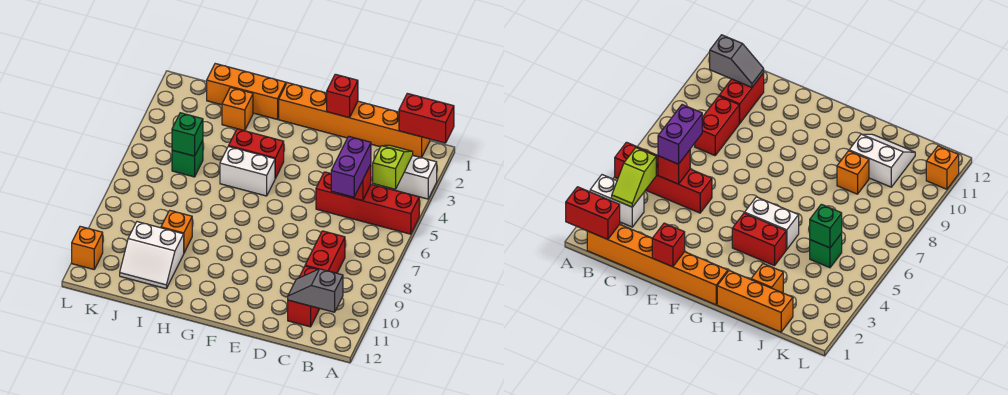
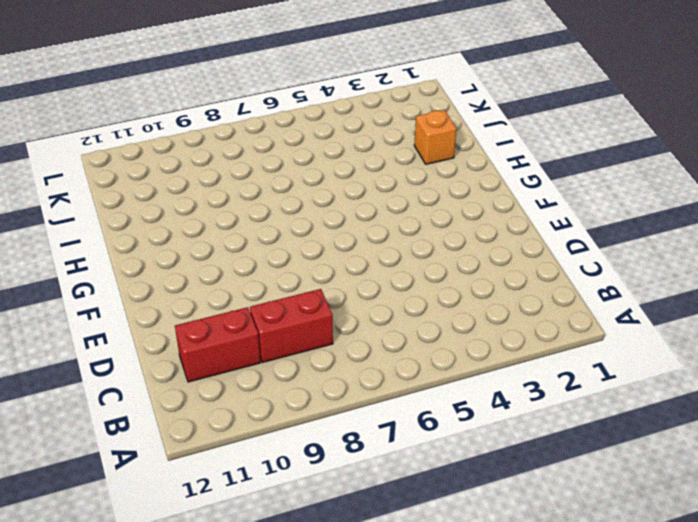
none -> white 1x2 brick [381,155,437,199]
none -> red 1x4 brick [316,172,419,234]
none -> orange 1x6 brick [279,83,430,158]

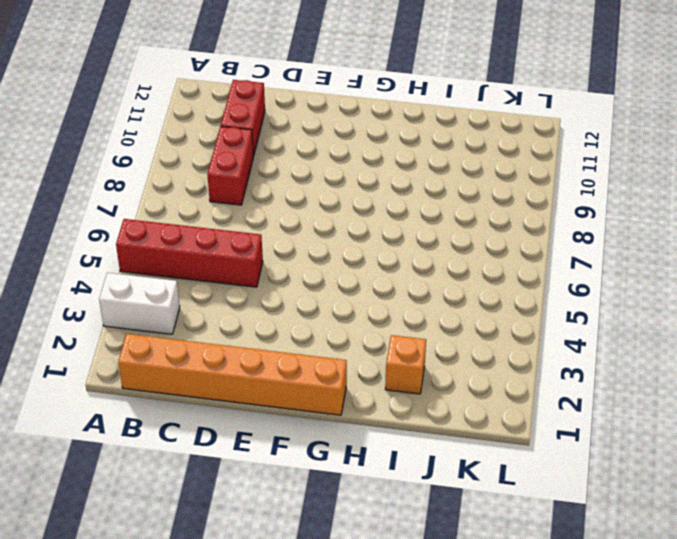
none -> red 1x2 brick [229,129,284,178]
none -> white 1x2 brick [220,146,275,196]
none -> orange 1x3 brick [207,64,286,119]

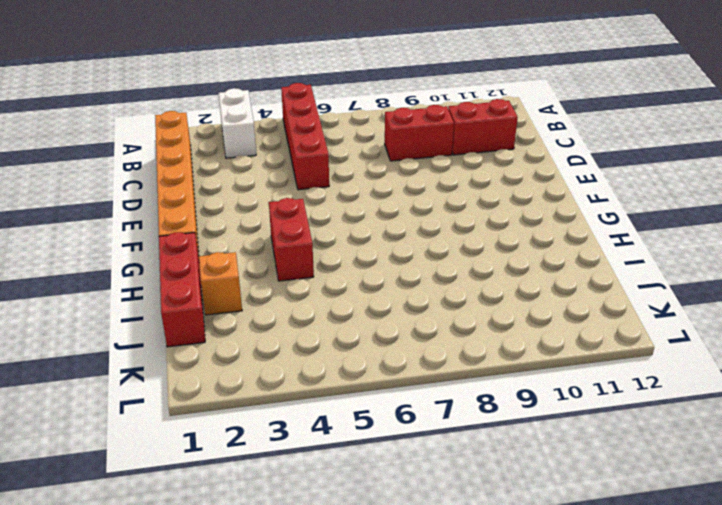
red 1x3 brick [159,232,205,347] -> orange 1x3 brick [207,64,286,119]
none -> white 1x2 brick [220,146,275,196]
none -> orange 1x1 brick [161,210,192,253]
none -> white 2x2 slope [120,222,184,289]

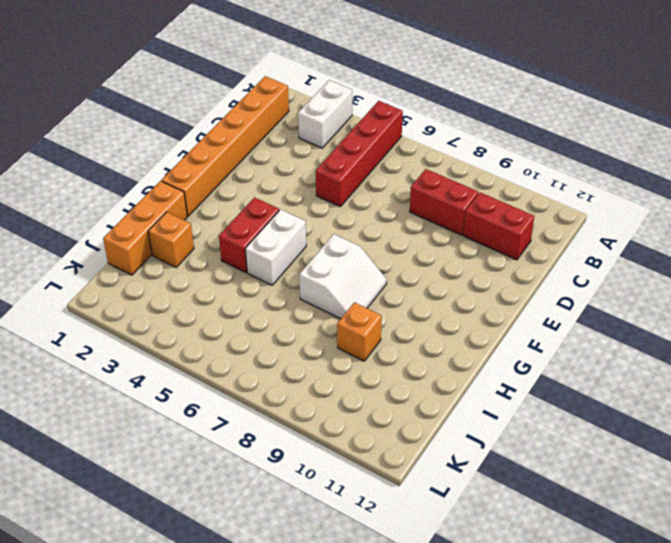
white 2x2 slope [299,234,387,319] -> white 2x2 slope moved to [120,222,184,289]
none -> green 1x1 brick [172,140,203,177]
none -> orange 1x1 brick [72,226,103,269]
none -> red 1x2 brick [399,93,454,143]

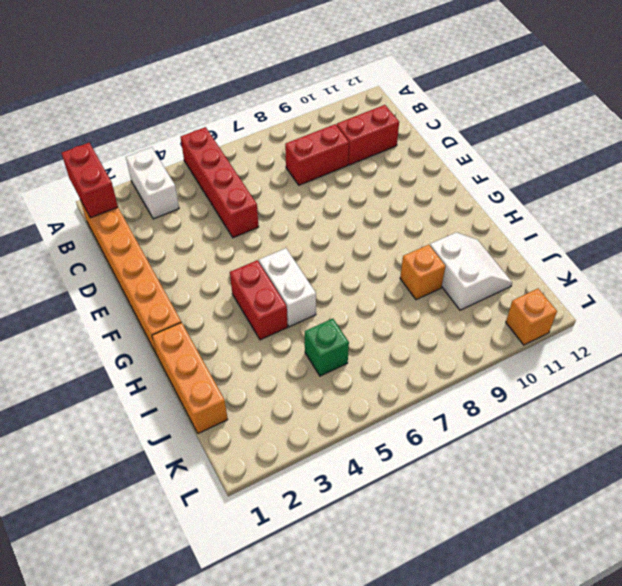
none -> orange 1x1 brick [222,87,253,131]
none -> lime 1x2 slope [373,145,413,189]
none -> grey 1x2 slope [288,269,343,312]

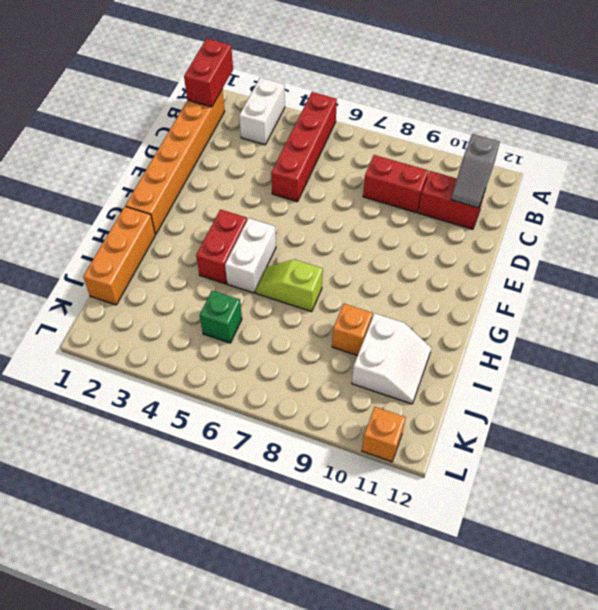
lime 1x2 slope [255,259,323,312] -> lime 1x2 slope moved to [373,145,413,189]
none -> orange 1x1 brick [222,87,253,131]
none -> red 1x1 brick [340,164,371,201]
none -> red 1x1 brick [327,74,358,118]

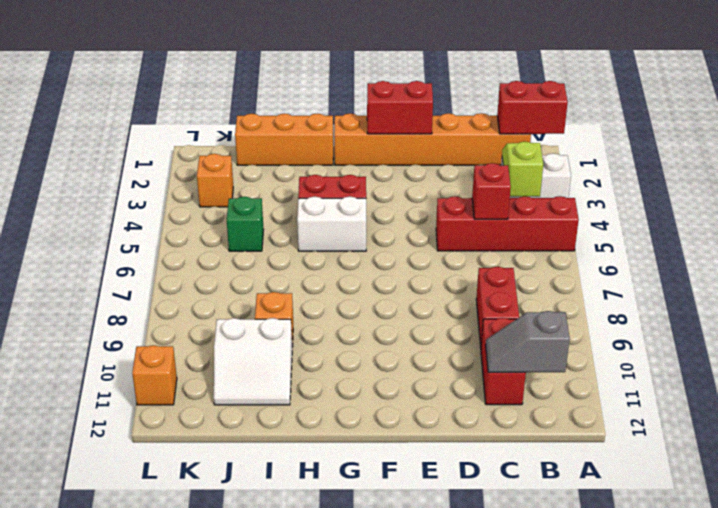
red 1x2 brick [367,81,433,134] -> red 1x1 brick [327,74,358,118]
orange 1x1 brick [197,154,233,207] -> orange 1x1 brick moved to [222,87,253,131]
none -> green 1x1 brick [172,113,203,156]
none -> purple 1x2 brick [331,136,371,197]

